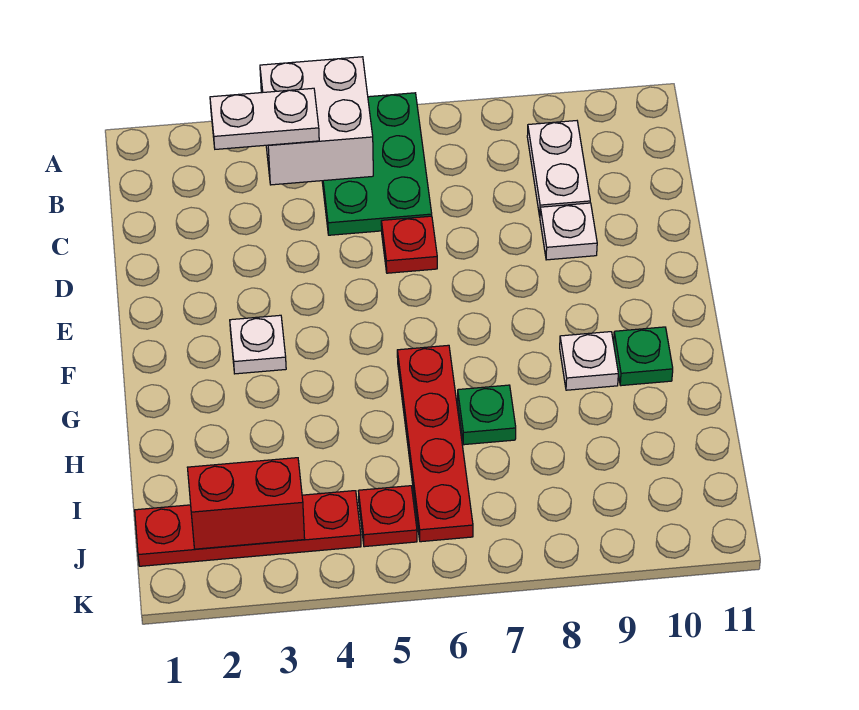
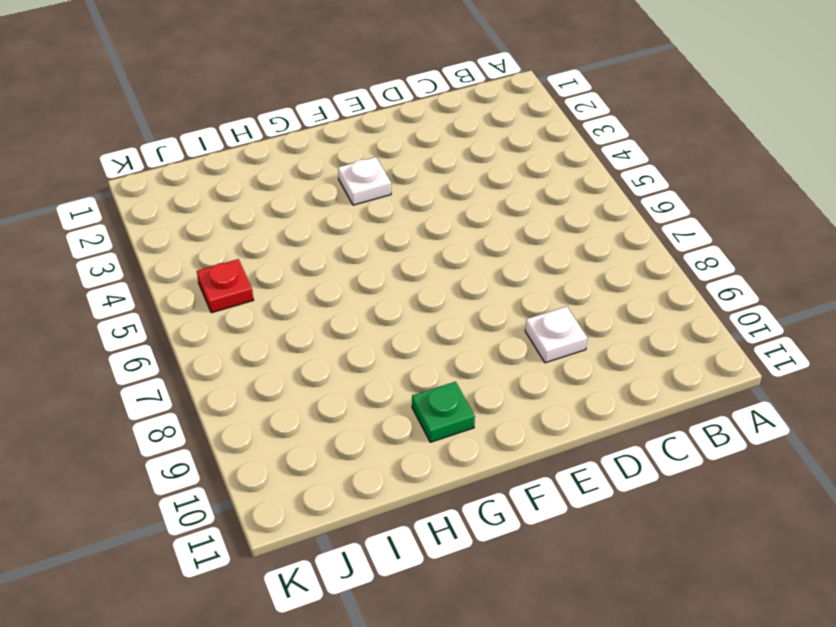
none -> green 2x3 plate [322,93,432,235]
none -> white 1x2 plate [527,121,590,216]
none -> red 1x1 plate [381,216,437,273]

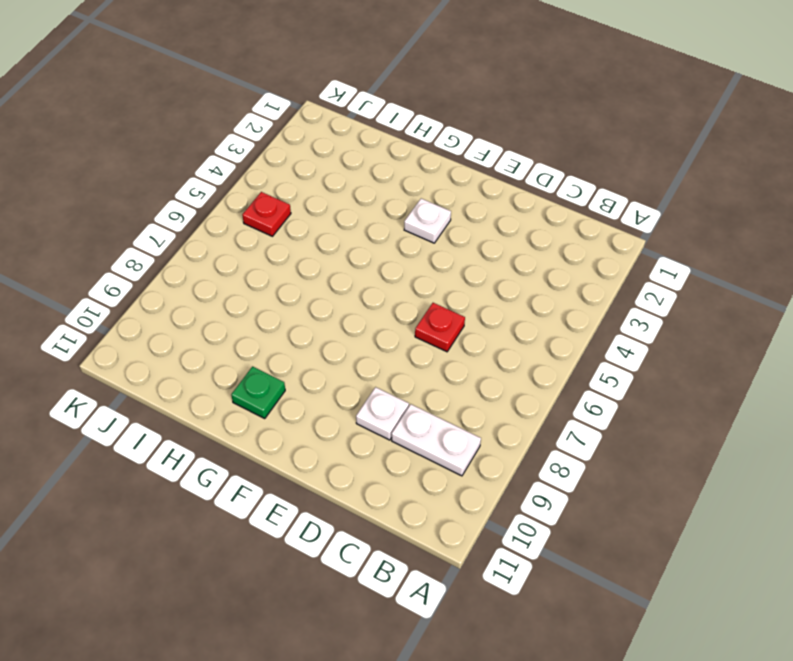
none -> green 2x3 plate [322,93,432,235]
none -> red 1x4 plate [397,345,473,542]
none -> white 1x1 plate [560,332,618,390]

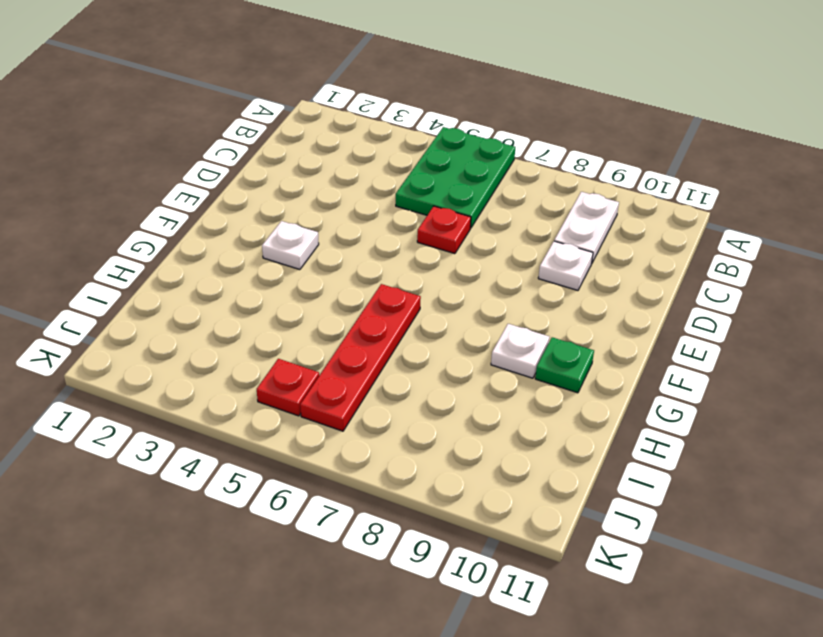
none -> green 1x1 plate [458,385,516,445]
none -> red 1x4 plate [135,491,361,566]
none -> white 2x2 brick [260,57,373,185]

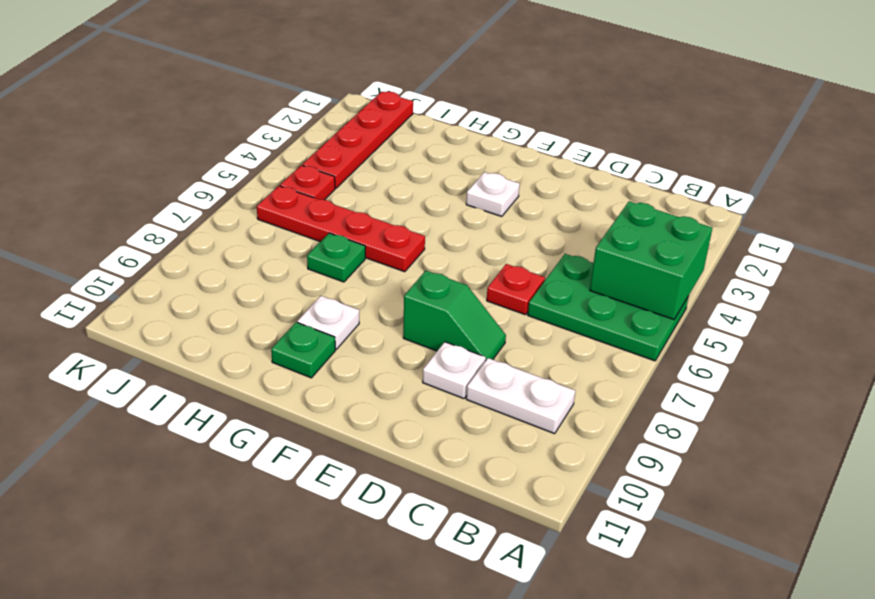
green 2x2 brick [590,201,712,319] -> white 2x2 brick [260,57,373,185]
green 1x2 slope [403,271,506,360] -> none
none -> red 1x2 brick [187,458,305,549]
none -> white 1x2 plate [210,88,319,149]

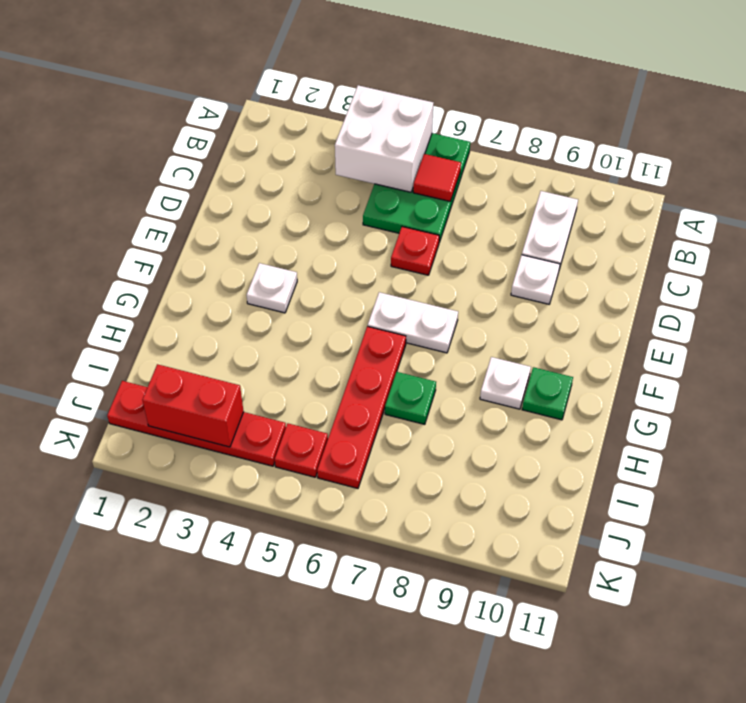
red 1x1 tile [413,154,461,202] -> none
white 1x2 plate [368,292,458,353] -> white 1x2 plate moved to [210,88,319,149]

